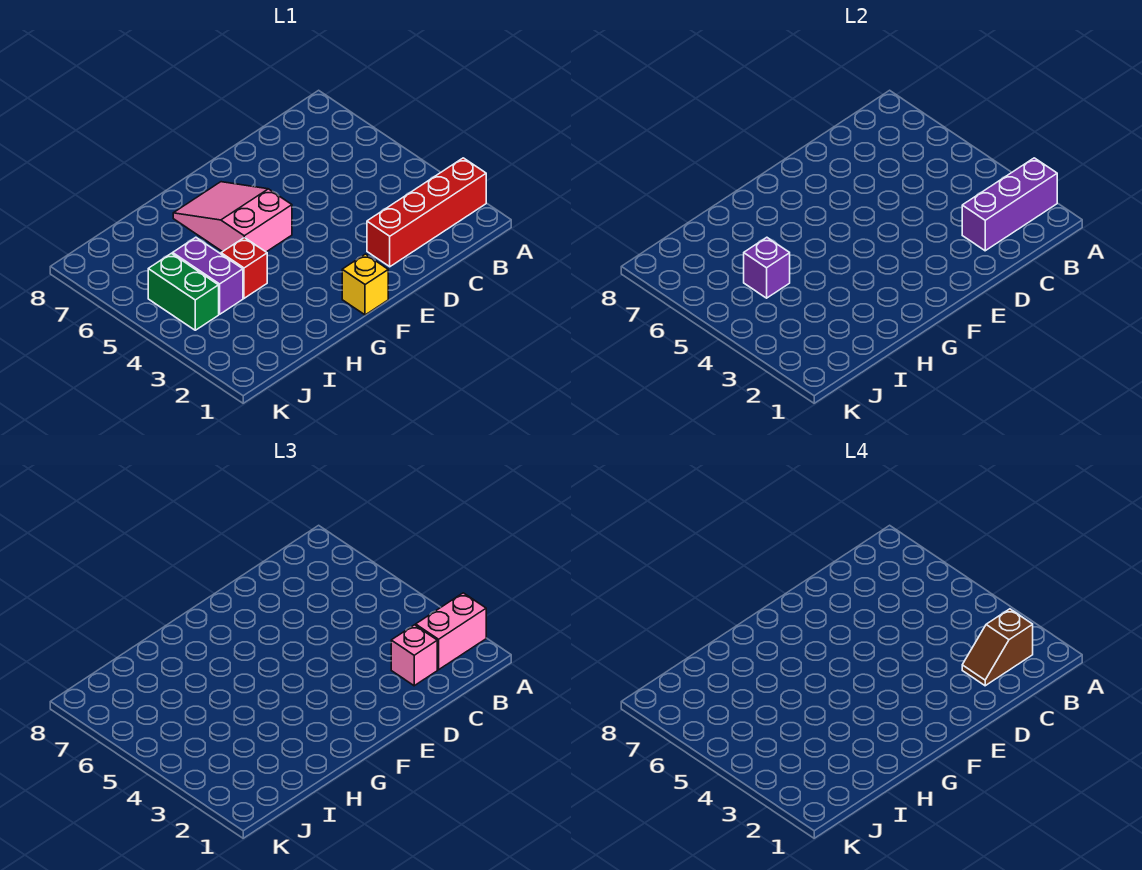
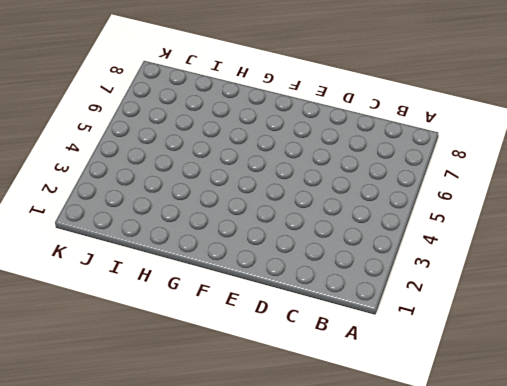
none -> red 1x4 brick [367,158,486,267]
none -> yellow 1x1 brick [342,254,388,315]

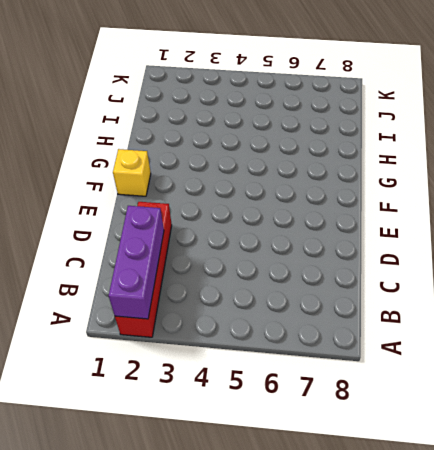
none -> pink 2x3 slope [173,182,292,252]
none -> red 1x1 brick [221,238,267,298]

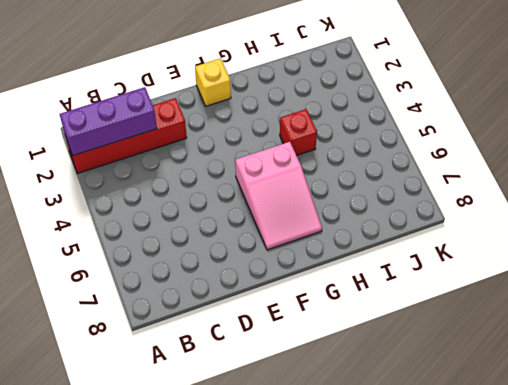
none -> purple 1x2 brick [173,237,243,314]
none -> green 1x2 brick [148,253,219,330]

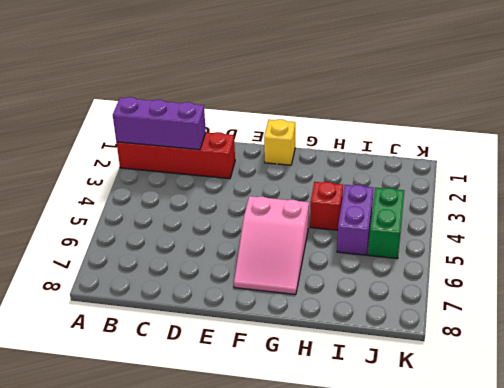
none -> purple 1x1 brick [744,237,790,298]
none -> pink 1x2 brick [416,593,486,670]

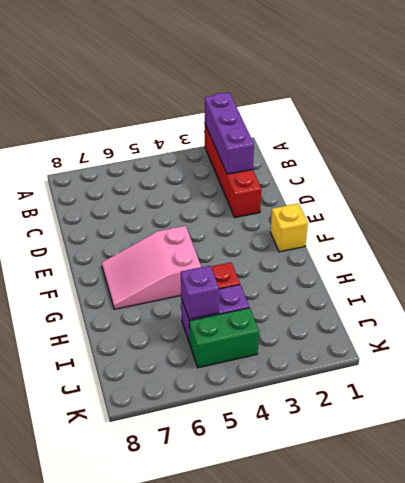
none -> pink 1x2 brick [416,593,486,670]
none -> pink 1x1 brick [391,625,437,686]

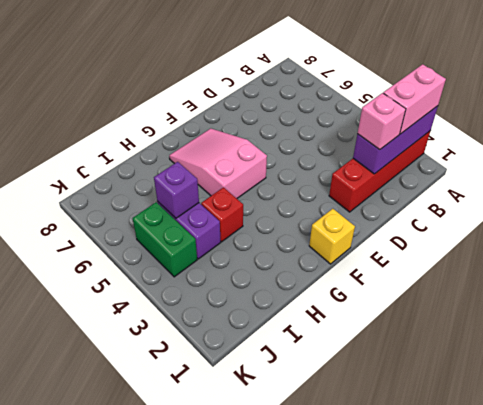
none -> brown 1x2 slope [962,609,1033,686]

